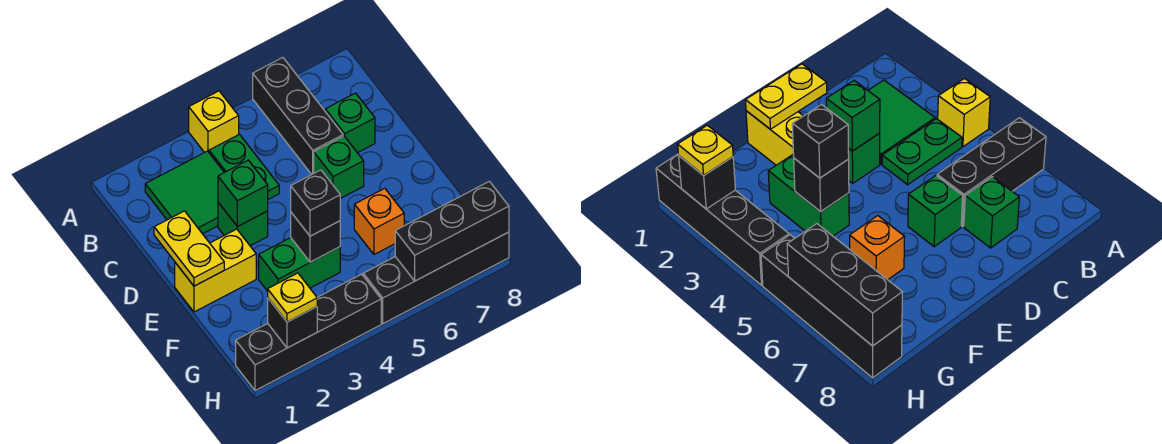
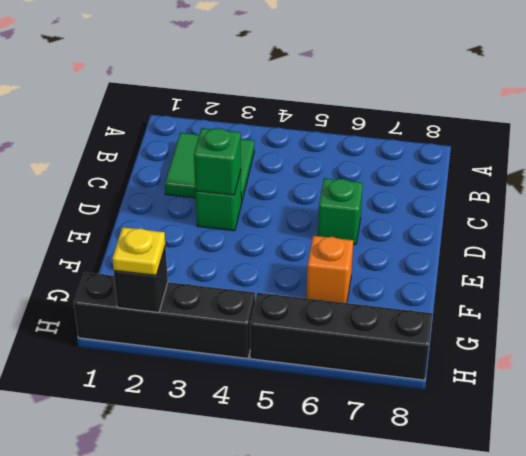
none -> yellow 1x1 brick [189,91,239,153]
none -> black 1x3 brick [253,58,343,175]
none -> green 1x2 plate [209,134,279,199]

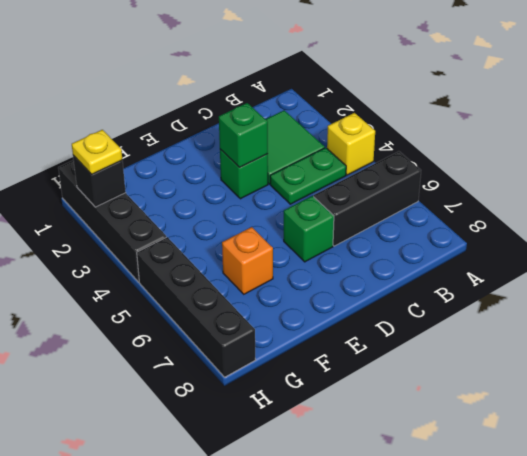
none -> green 1x1 brick [325,93,375,153]
none -> yellow 1x2 brick [175,229,256,312]
none -> green 1x2 brick [259,238,340,291]

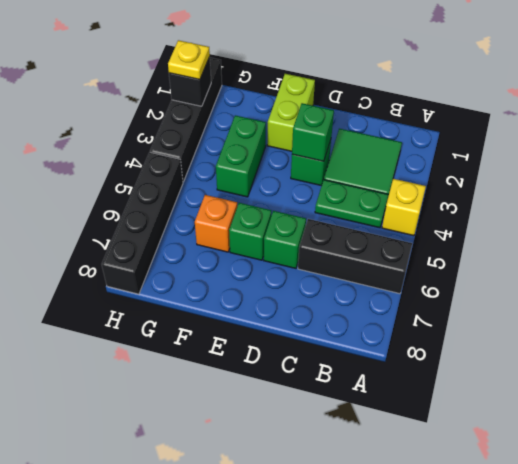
lime 1x2 brick [267,74,315,151] -> yellow 1x2 brick [175,229,256,312]
green 1x1 brick [229,203,271,260] -> green 1x1 brick moved to [325,93,375,153]
none -> yellow 1x2 plate [154,211,224,286]
none -> black 1x1 brick [291,213,340,262]
none -> black 1x3 brick [395,181,509,281]

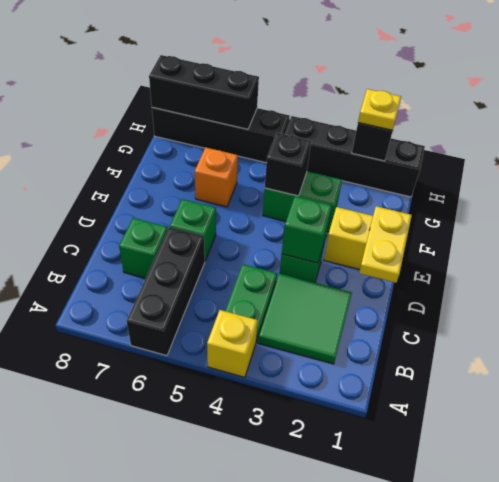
none -> black 1x1 brick [291,170,340,236]

